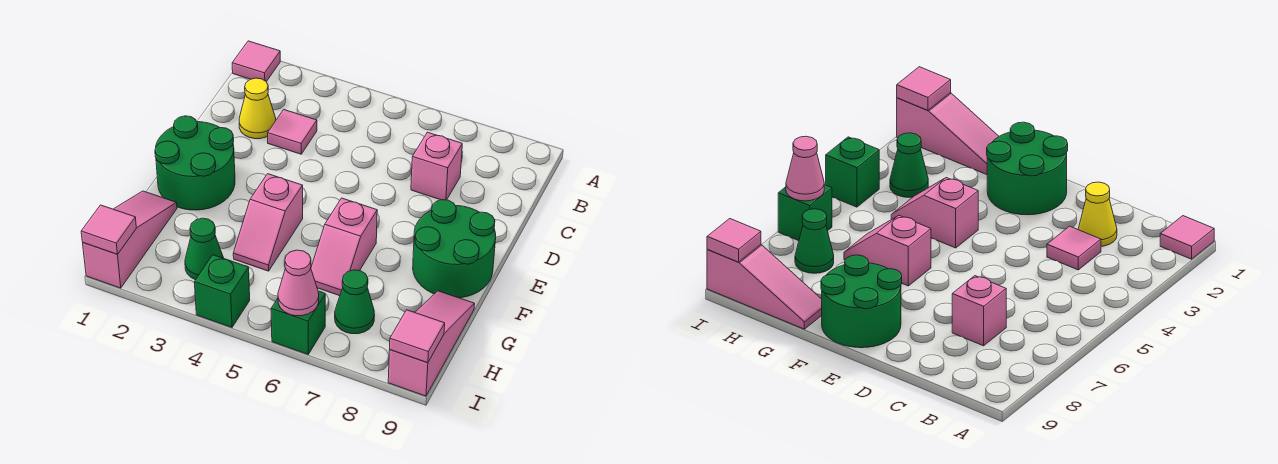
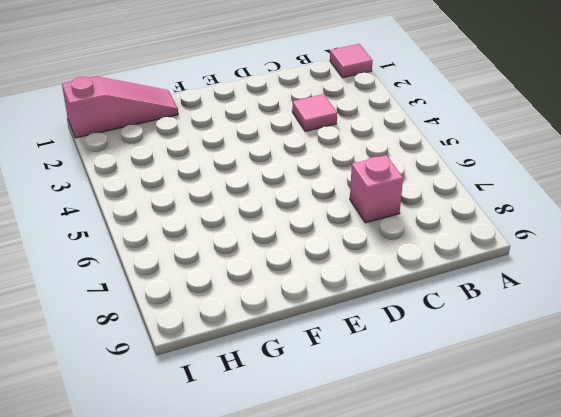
none -> yellow 1x1 cone [239,78,276,139]
none -> green 2x2 round brick [155,116,235,210]
none -> green 2x2 round brick [413,200,496,298]

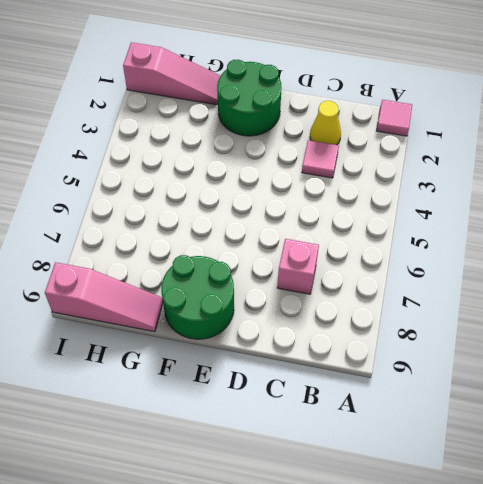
none -> pink 1x2 slope [233,174,303,271]
none -> pink 1x2 slope [311,198,377,296]
none -> green 1x1 cone [185,218,223,280]

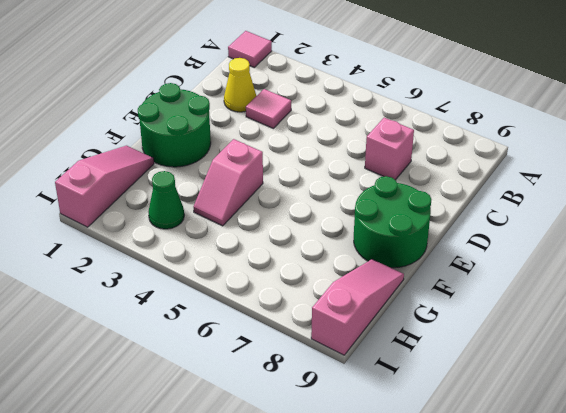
none -> pink 1x2 slope [311,198,377,296]
none -> green 1x1 cone [335,270,375,334]
none -> green 1x1 brick [194,255,250,327]

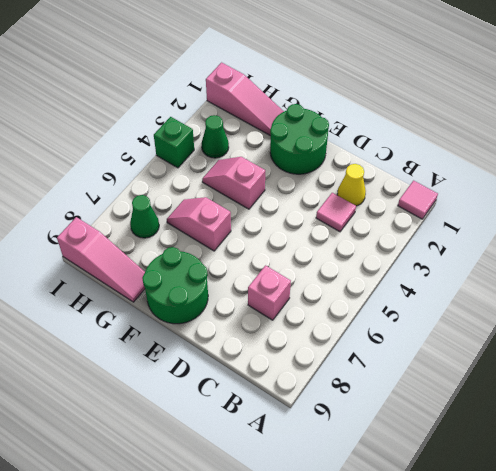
none -> green 1x1 brick [271,291,325,354]
none -> pink 1x1 tile [81,205,136,254]
none -> pink 1x1 cone [278,250,319,316]

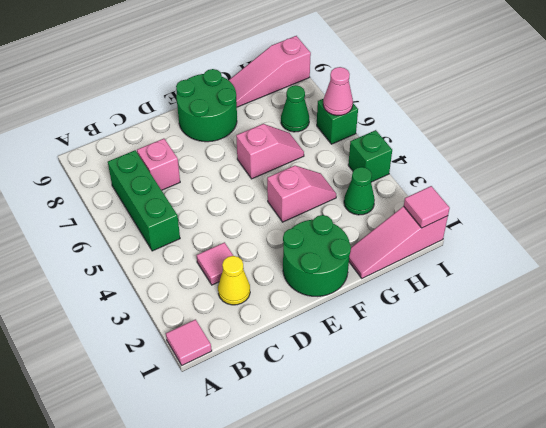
green 1x3 brick [108,150,180,251] -> none
none -> pink 1x1 tile [390,310,445,363]

